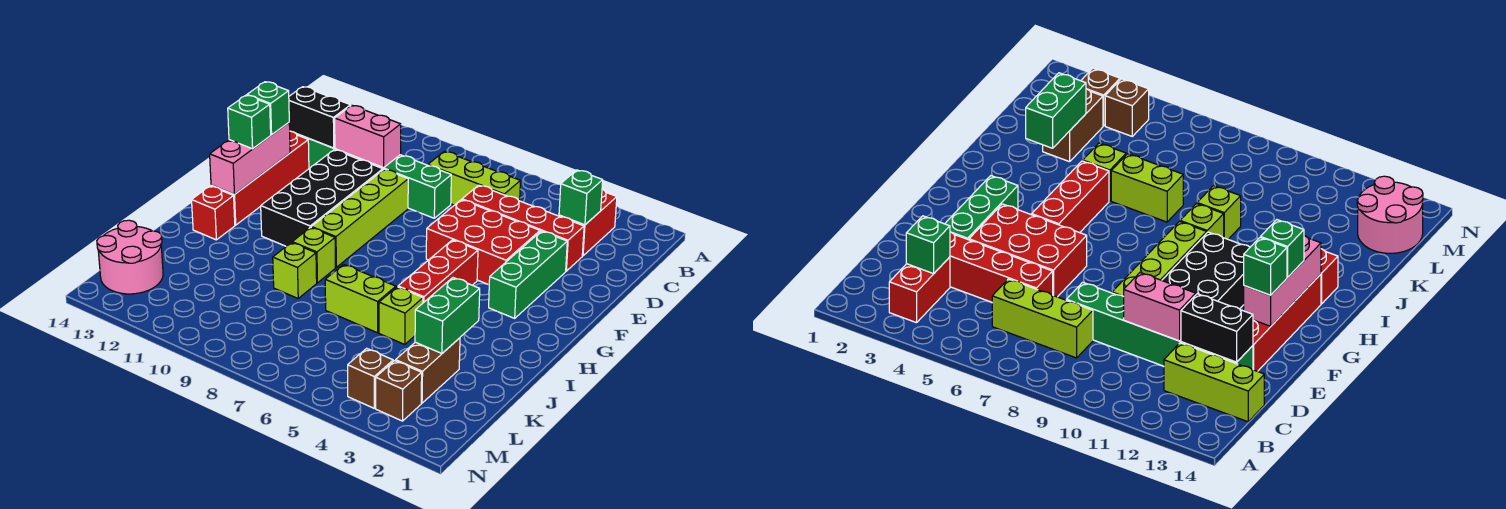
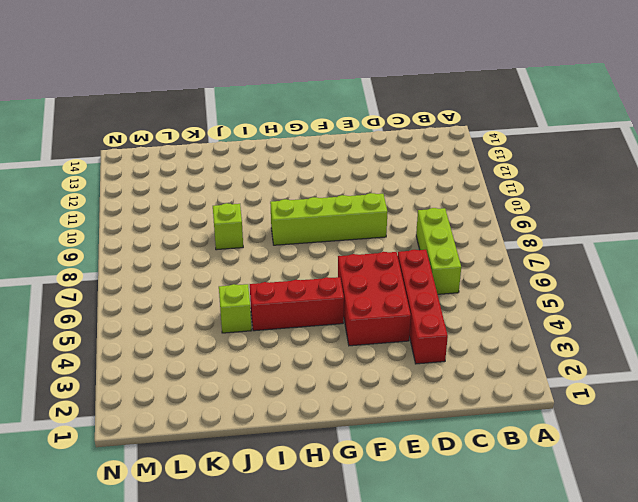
none -> red 1x2 brick [559,189,617,256]
none -> lime 1x3 brick [1164,343,1264,422]
none -> green 1x6 brick [297,134,451,218]

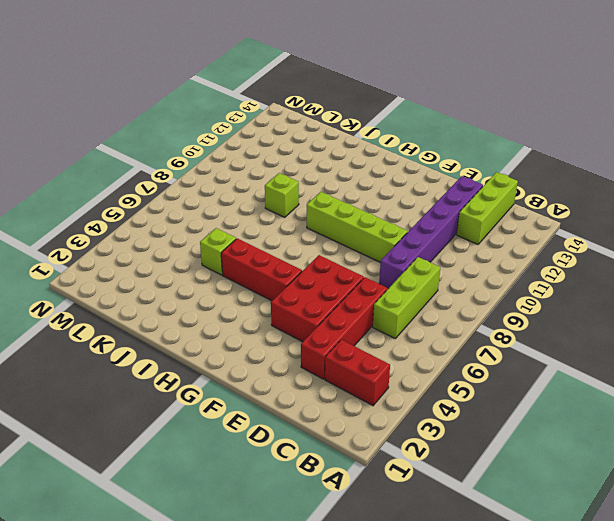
purple 1x6 brick [379,176,483,288] -> green 1x6 brick [297,134,451,218]
none -> green 1x3 brick [489,231,567,318]
none -> black 2x4 brick [261,150,383,246]
none -> red 1x4 brick [211,131,309,225]

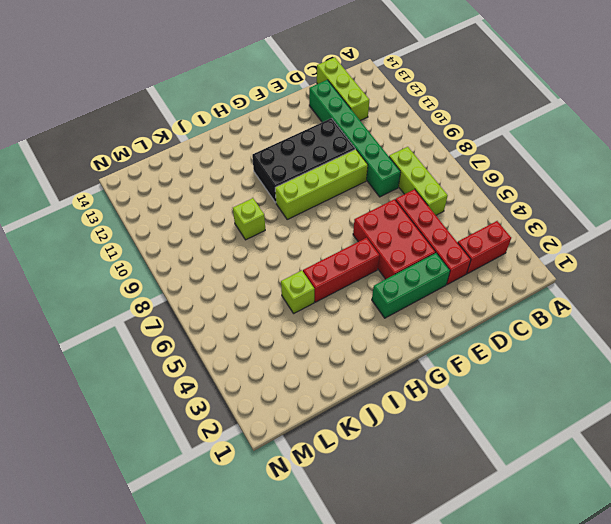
none -> red 1x4 brick [211,131,309,225]
none -> lime 1x1 brick [292,227,336,283]
none -> red 1x1 brick [192,186,235,240]

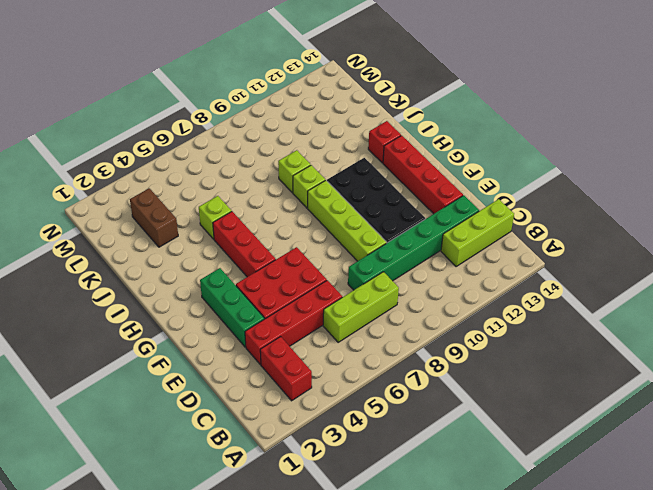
none -> lime 1x2 brick [325,264,396,333]
none -> pink 2x2 round brick [97,220,163,294]
none -> brown 1x1 brick [376,361,422,421]

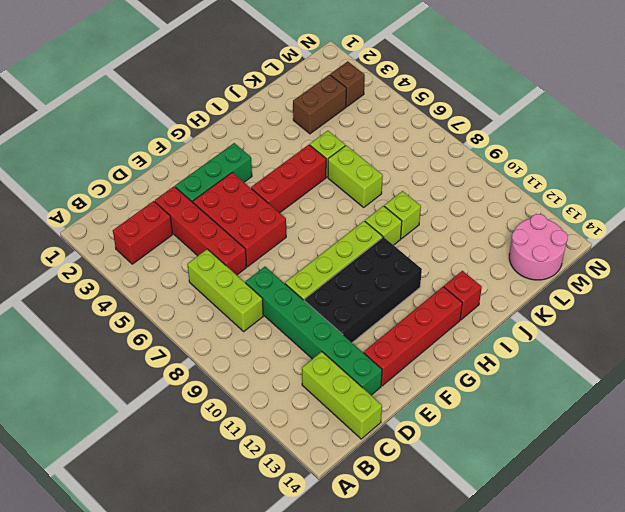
none -> brown 1x1 brick [348,348,393,408]
none -> green 1x1 brick [559,170,603,225]
none -> pink 1x2 brick [335,105,401,168]

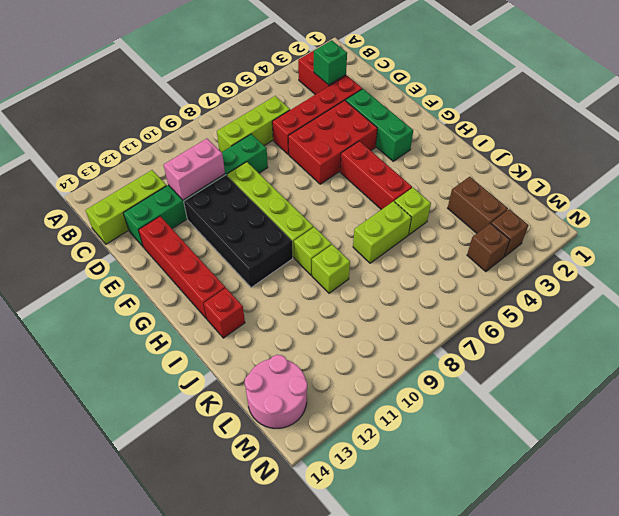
none -> black 1x2 brick [289,87,351,148]
none -> pink 1x3 brick [210,123,290,194]
none -> green 1x2 brick [415,278,480,353]

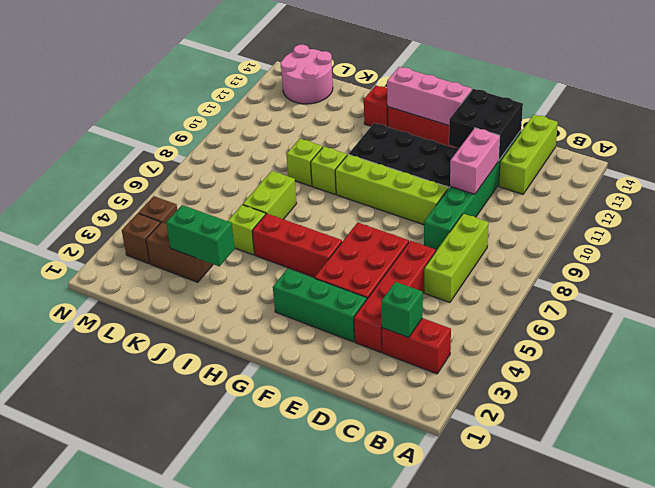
black 2x2 brick [449,89,523,161] -> black 1x2 brick [289,87,351,148]
none -> green 1x1 brick [247,82,289,135]
none -> green 1x1 brick [228,95,271,149]

